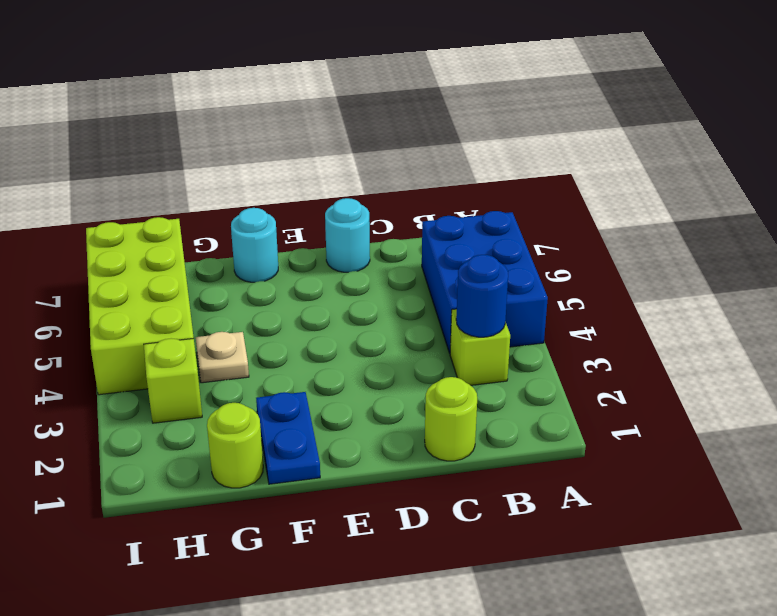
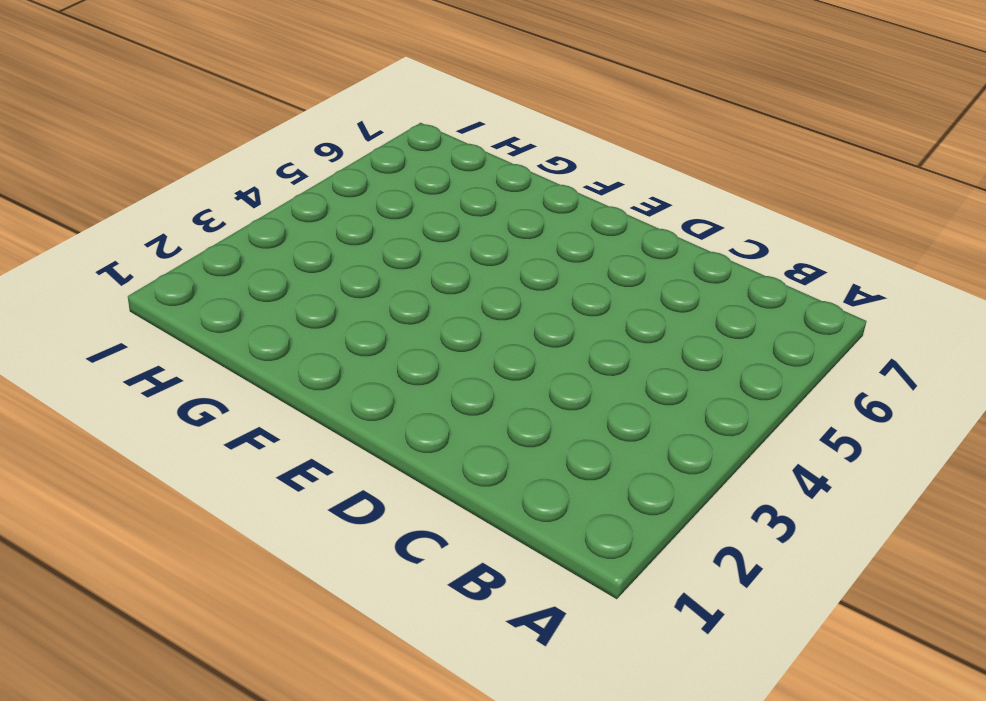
none -> blue 2x3 brick [422,211,548,353]
none -> lime 1x1 brick [450,309,510,385]

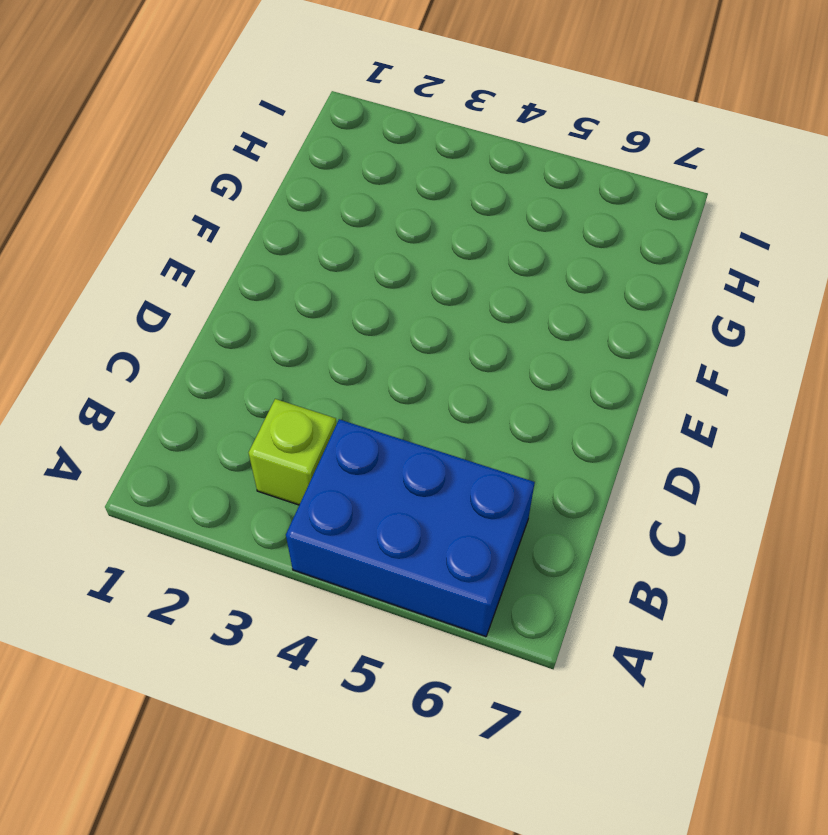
none -> lime 1x1 round brick [425,377,477,461]
none -> cyan 1x1 round brick [325,198,370,272]

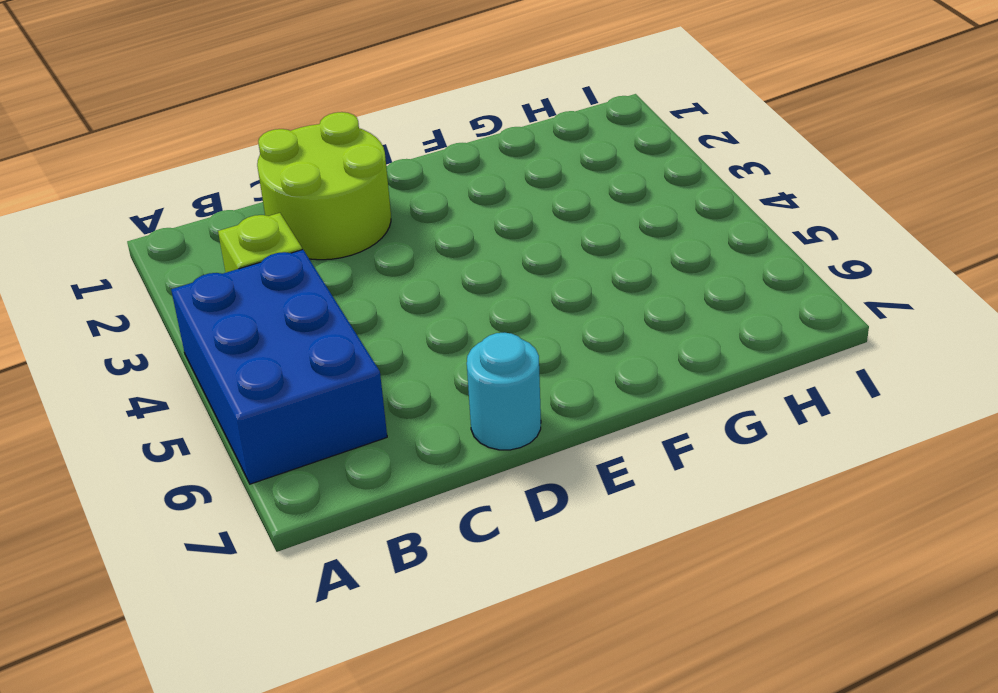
lime 2x2 round brick [257,112,391,260] -> lime 1x1 round brick [425,377,477,461]
none -> blue 1x2 plate [256,392,320,484]
none -> cyan 1x1 round brick [231,208,278,282]

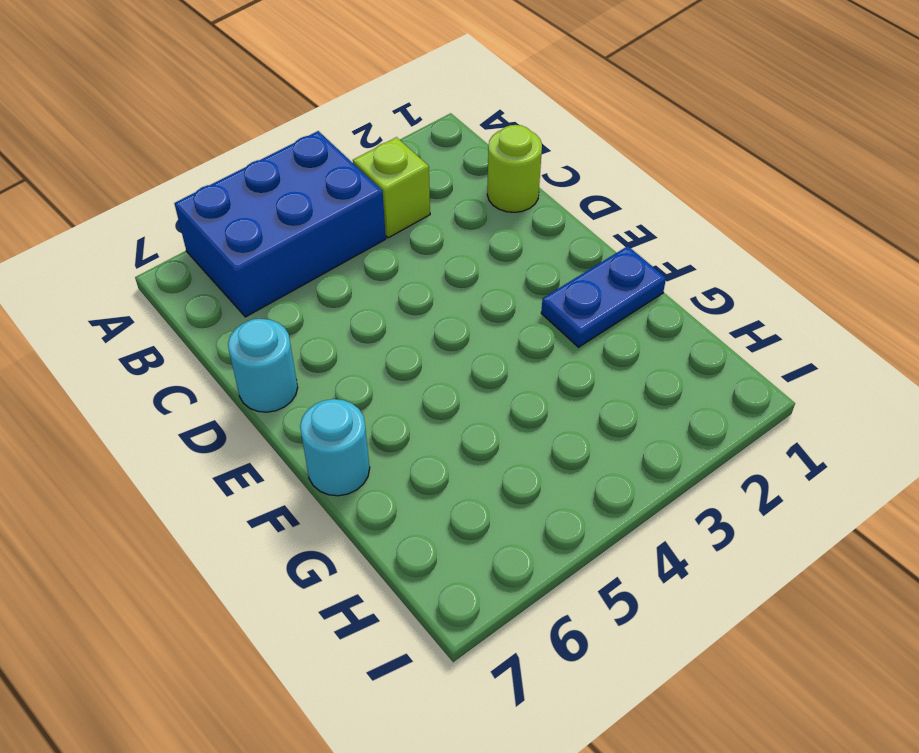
none -> lime 1x1 round brick [207,403,263,488]
none -> tan 1x1 plate [196,332,249,383]

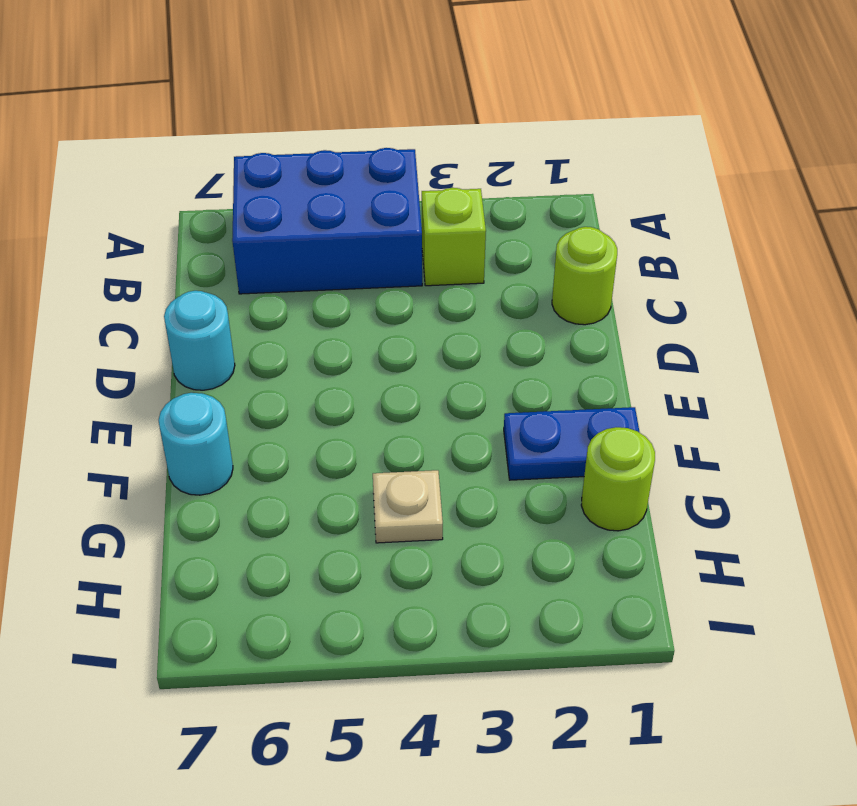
none -> lime 1x1 brick [144,338,202,423]
none -> lime 2x4 brick [86,217,194,395]

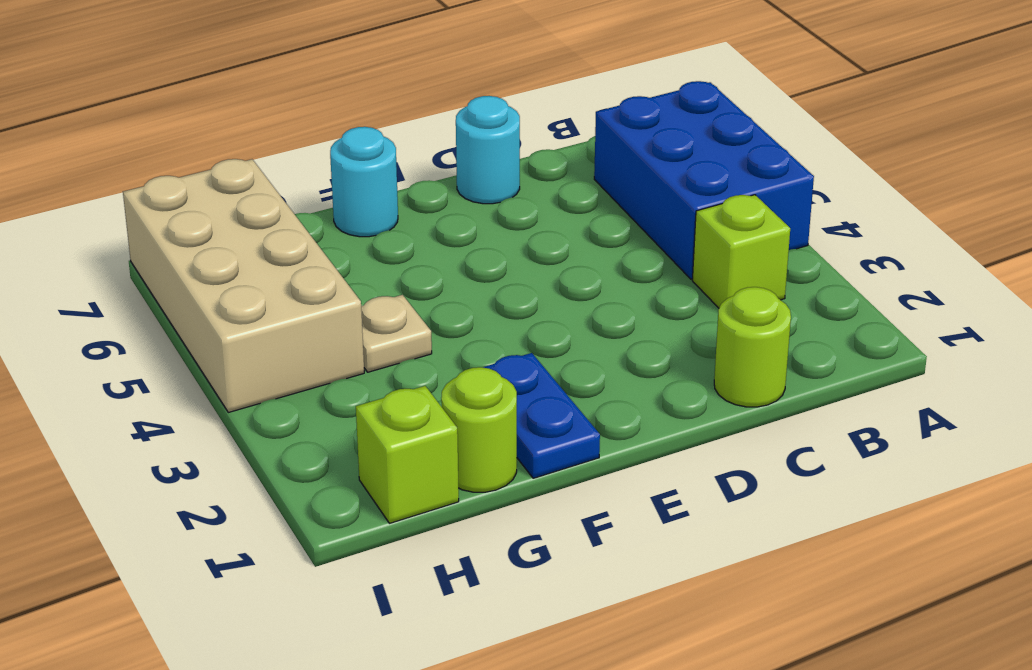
lime 1x1 brick [356,386,459,523] -> lime 1x1 brick moved to [144,338,202,423]
tan 2x4 brick [123,159,364,412] -> lime 2x4 brick [86,217,194,395]
none -> blue 1x1 round brick [456,255,508,337]

